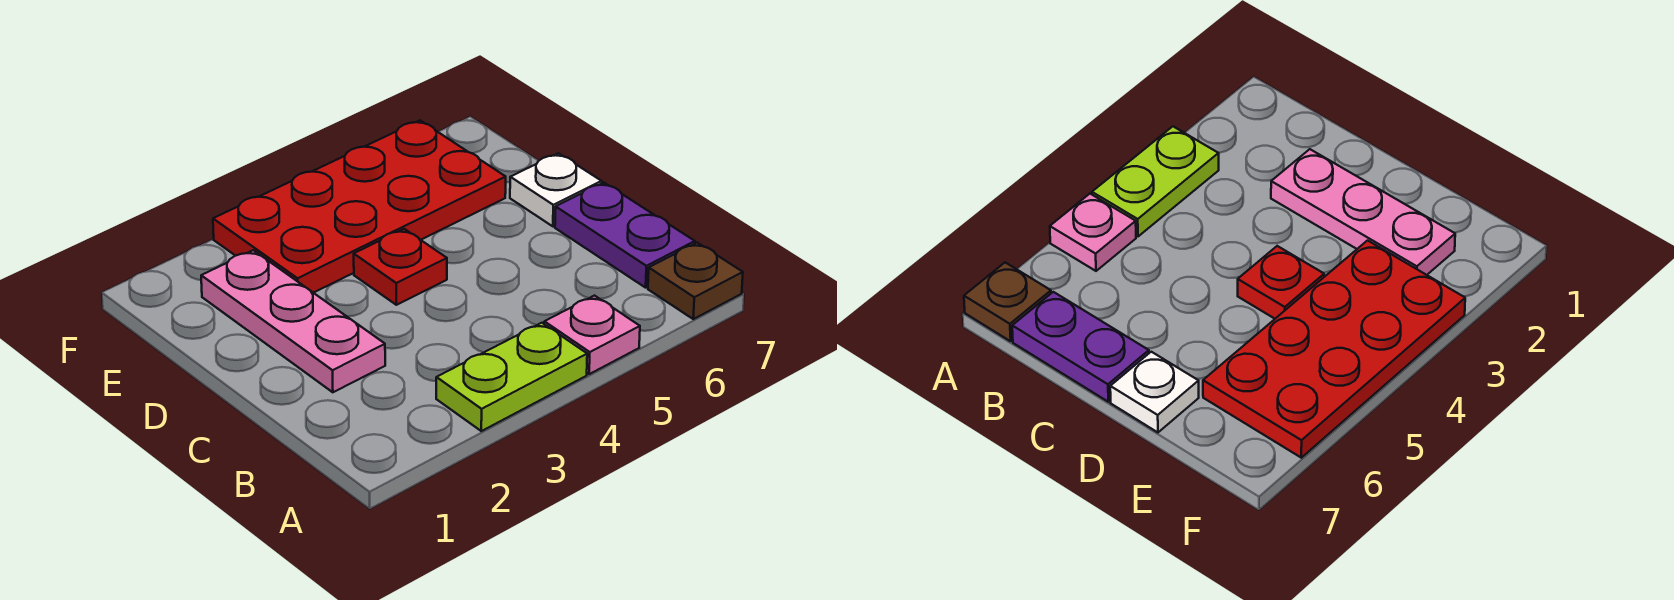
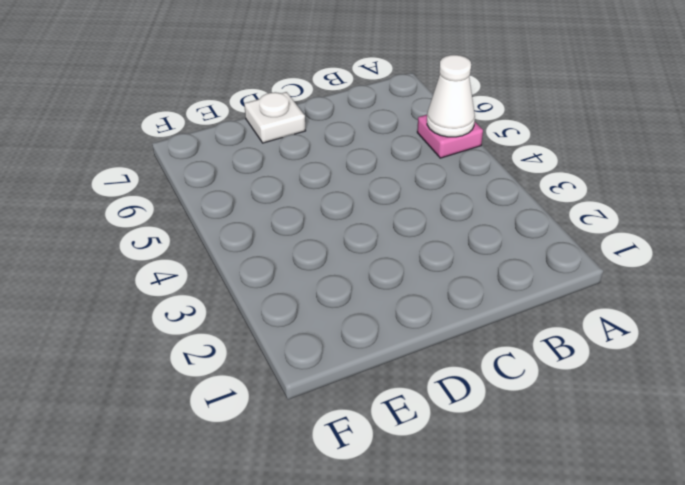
white 1x1 cone [427,55,475,137] -> none
none -> lime 1x2 plate [436,323,587,431]
none -> brown 1x1 plate [648,243,743,319]

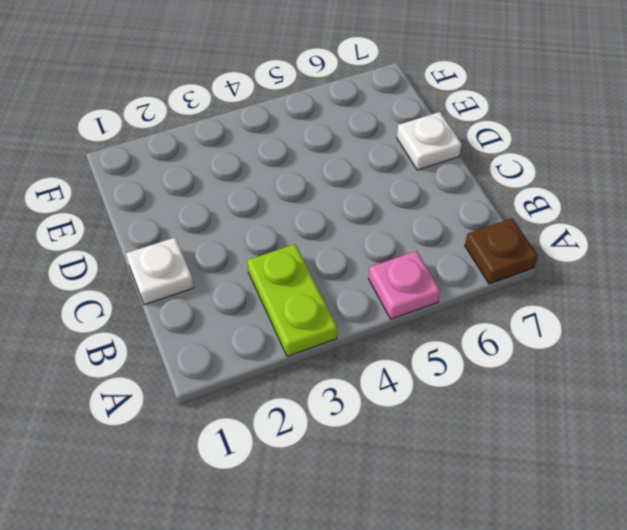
lime 1x2 plate [247,244,337,356] -> lime 1x2 plate turned to [436,323,587,431]
white 1x1 plate [126,238,194,305] -> none
none -> purple 1x2 plate [555,183,695,288]
none -> pink 1x3 plate [201,250,385,392]

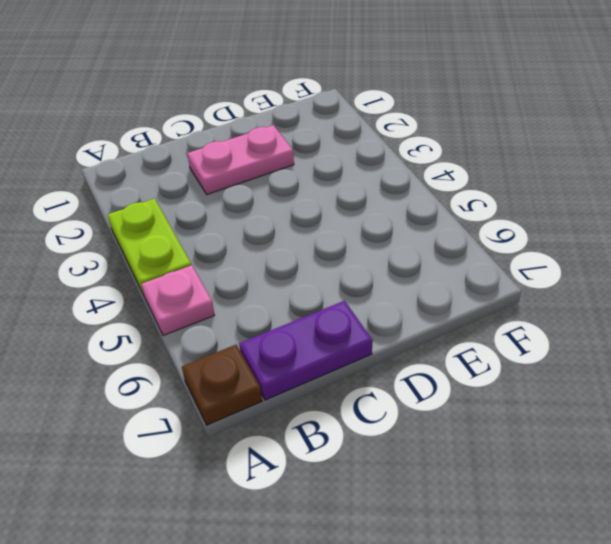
pink 1x2 plate [187,125,294,194] -> pink 1x3 plate [201,250,385,392]
none -> red 1x1 plate [354,229,447,305]
none -> white 1x1 plate [510,153,602,226]

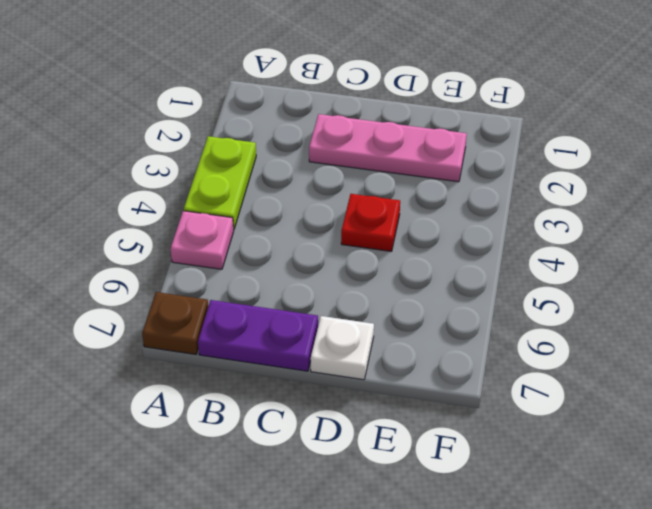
none -> red 2x4 plate [213,120,506,293]

